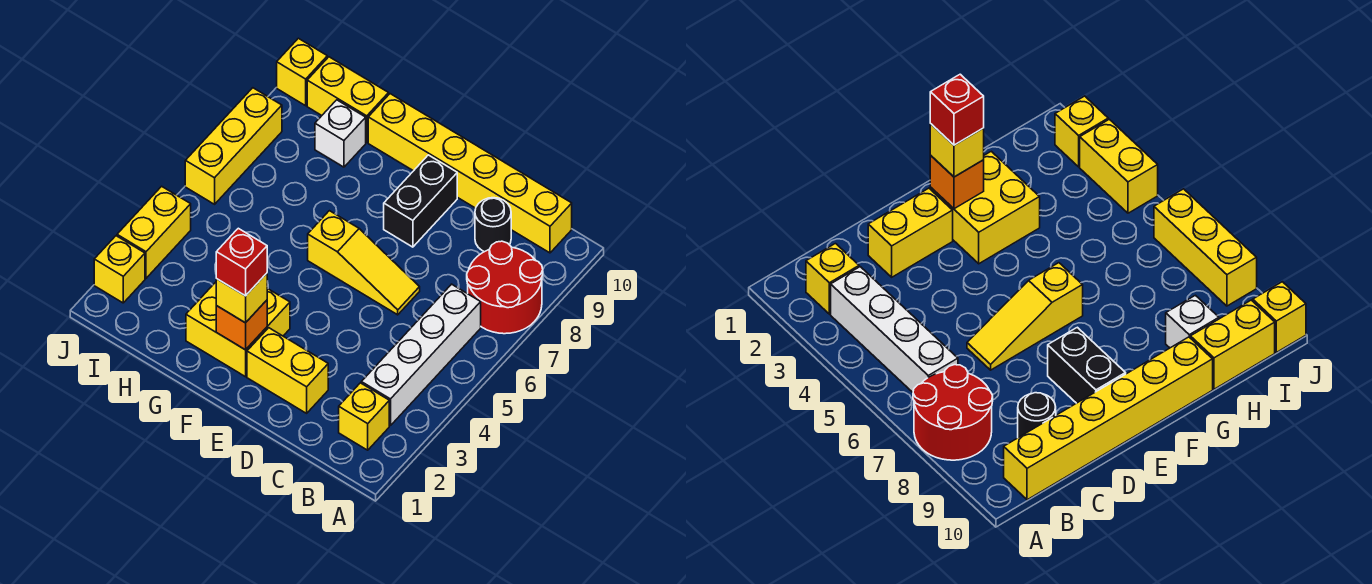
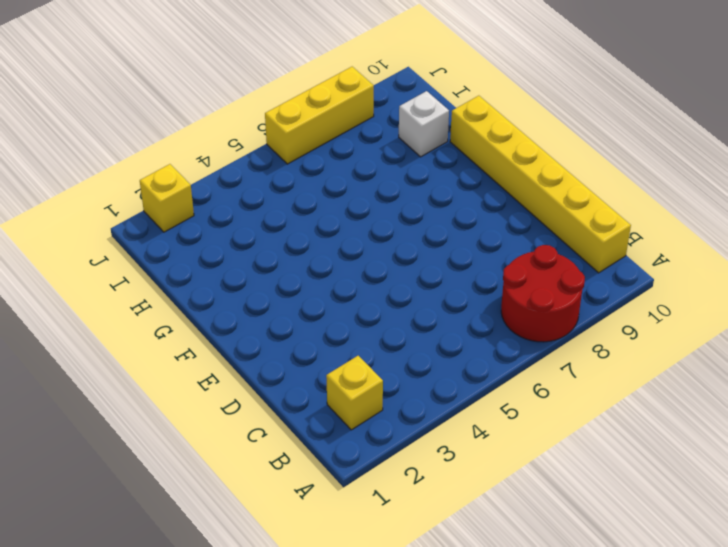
none -> white 1x4 brick [361,284,481,426]
none -> black 1x1 round brick [475,198,511,252]
none -> yellow 1x2 brick [247,328,328,413]

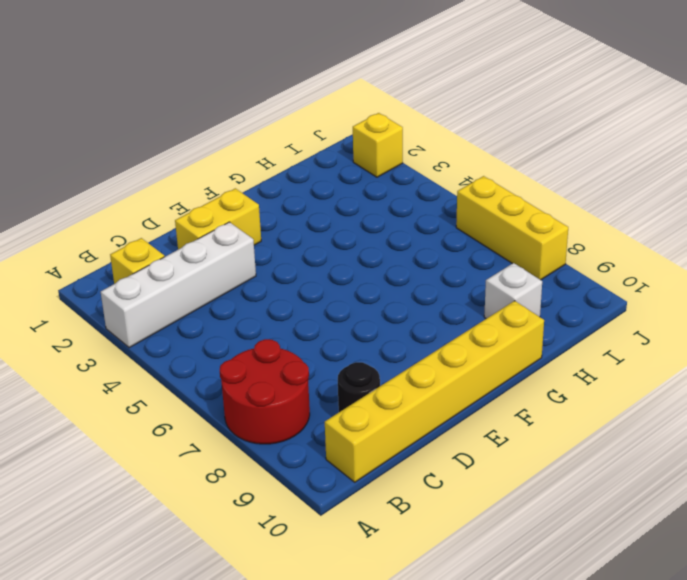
white 1x4 brick [101,222,256,348] -> white 1x4 brick turned to [361,284,481,426]
none -> yellow 1x3 slope [308,211,420,315]
none -> black 1x2 brick [384,155,457,247]
none -> yellow 2x2 brick [186,282,290,377]

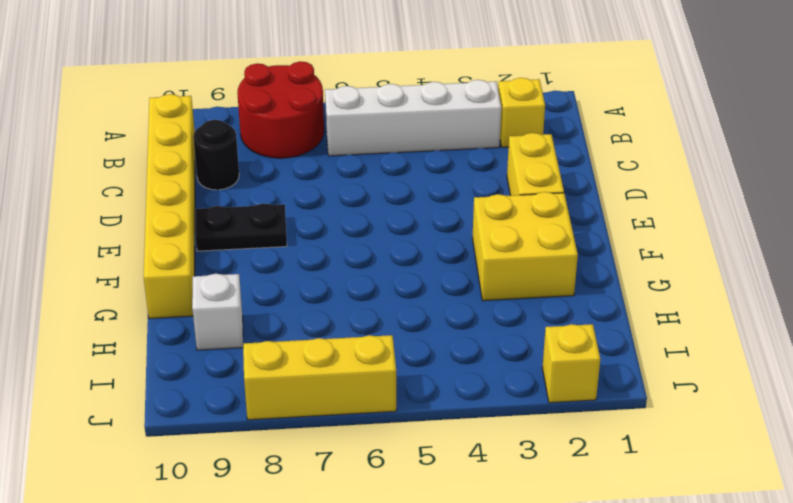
black 1x2 plate [196,204,287,251] -> black 1x2 brick [384,155,457,247]
none -> yellow 1x3 slope [308,211,420,315]
none -> yellow 1x2 brick [307,57,389,142]
none -> yellow 1x2 brick [117,186,191,278]

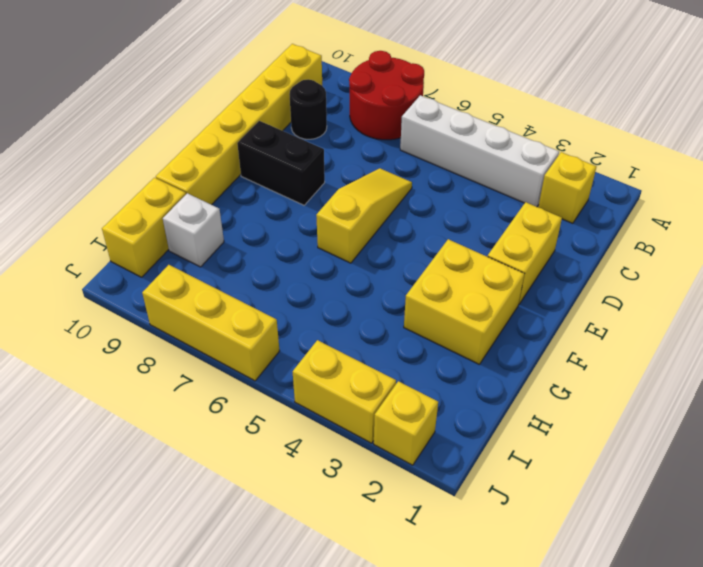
none -> yellow 1x1 brick [277,38,327,106]
none -> orange 1x1 brick [216,300,267,350]
none -> yellow 1x1 brick [216,273,267,323]

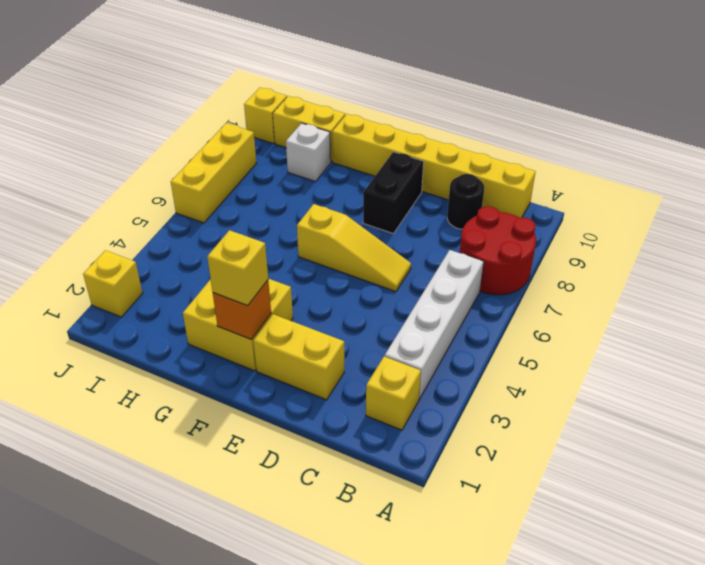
none -> yellow 1x2 brick [117,186,191,278]
none -> red 1x1 brick [216,228,267,296]

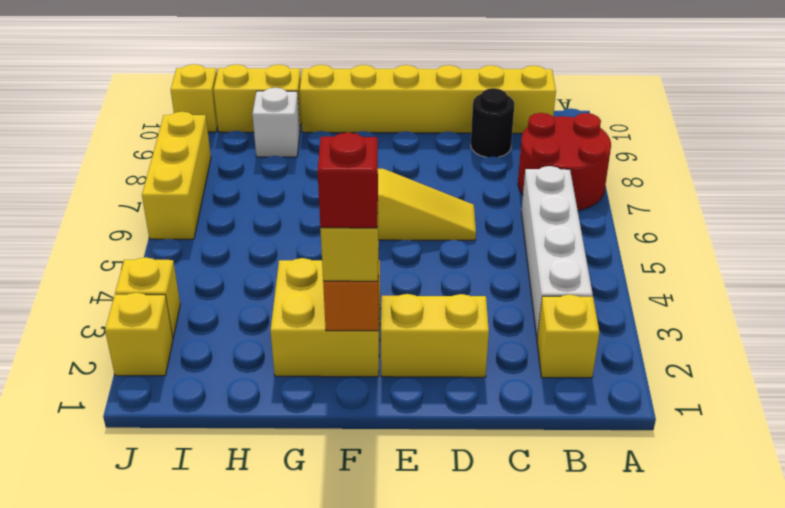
yellow 1x1 brick [115,257,180,337] -> yellow 1x2 brick [117,186,191,278]
none -> black 1x2 brick [384,155,457,247]

